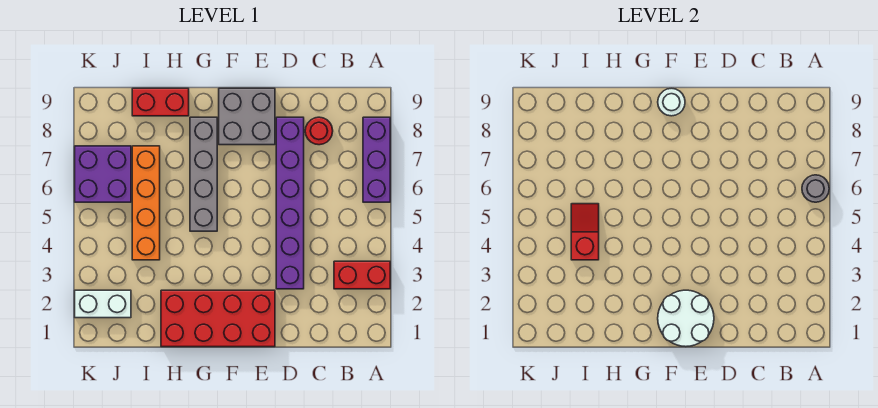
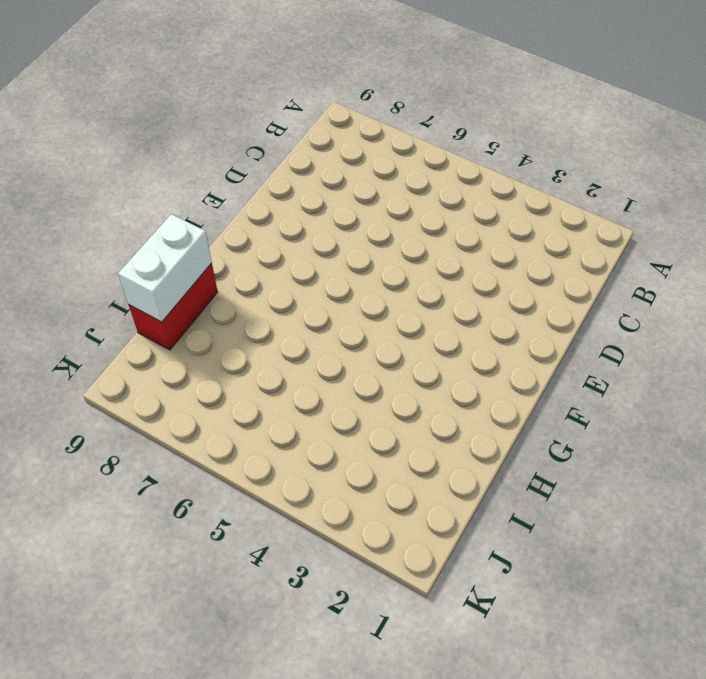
white 1x2 brick [118,214,212,322] -> white 1x2 brick moved to [75,290,131,318]
none -> red 1x2 brick [334,261,390,289]
none -> purple 1x3 brick [363,117,390,202]
none -> red 1x1 round brick [305,117,333,145]

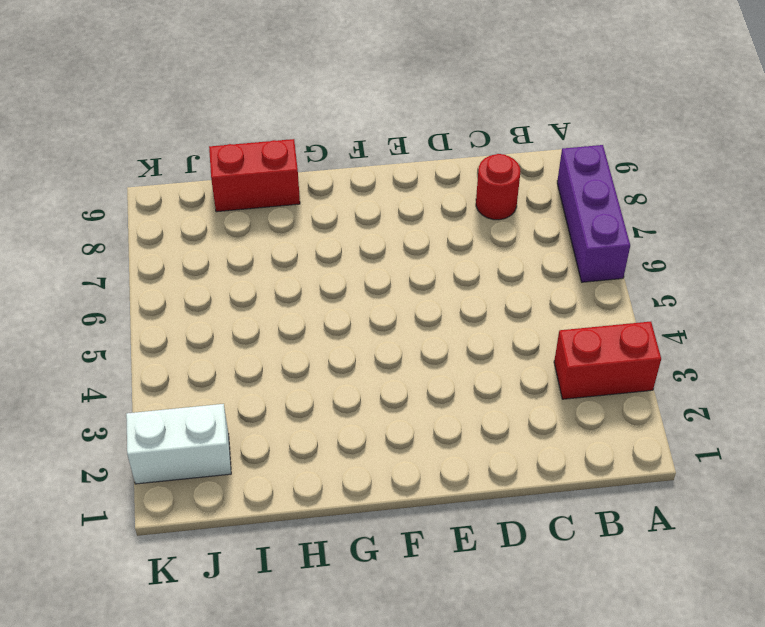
none -> purple 1x6 brick [276,117,304,289]
none -> red 2x4 brick [161,290,275,347]
none -> grey 2x2 brick [219,88,275,145]

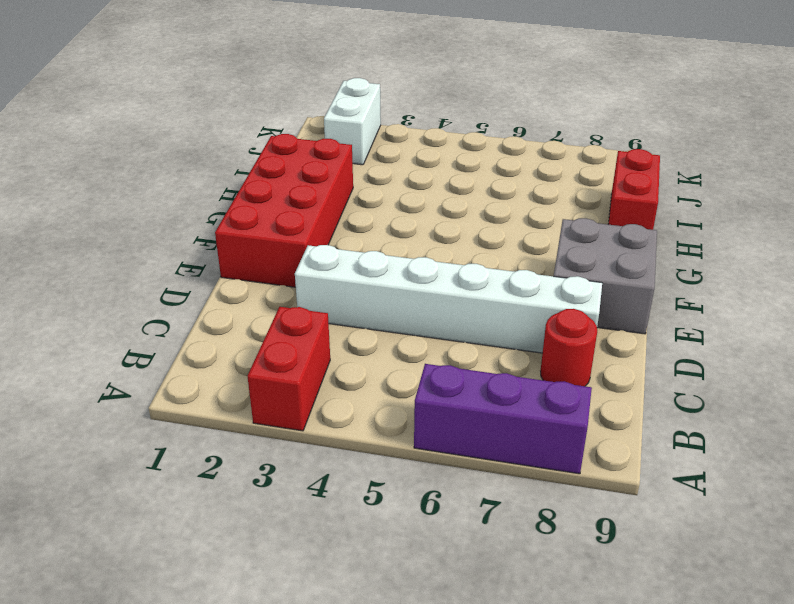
white 1x6 brick [295,245,602,353] -> purple 1x6 brick [276,117,304,289]
none -> grey 1x4 brick [190,117,217,231]
none -> orange 1x4 brick [132,146,160,260]
none -> purple 2x2 brick [75,146,131,202]

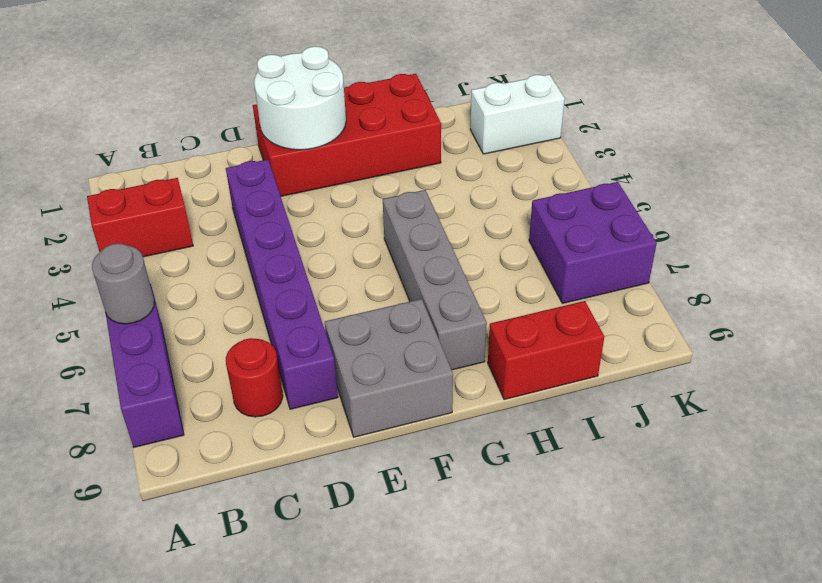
none -> orange 1x4 brick [132,146,160,260]
none -> white 1x1 round brick [658,88,685,116]
none -> red 1x2 slope [571,204,599,260]

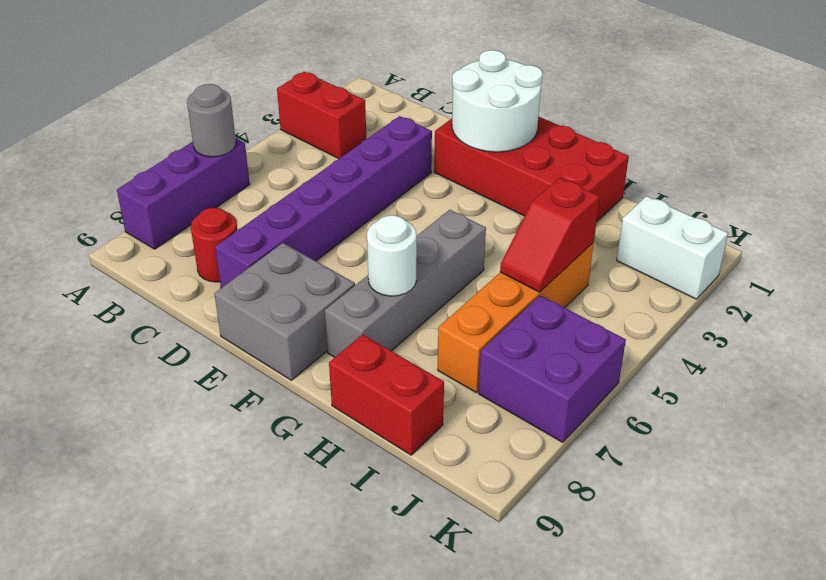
white 1x1 round brick [367,215,417,296] -> white 1x1 round brick moved to [658,88,685,116]

